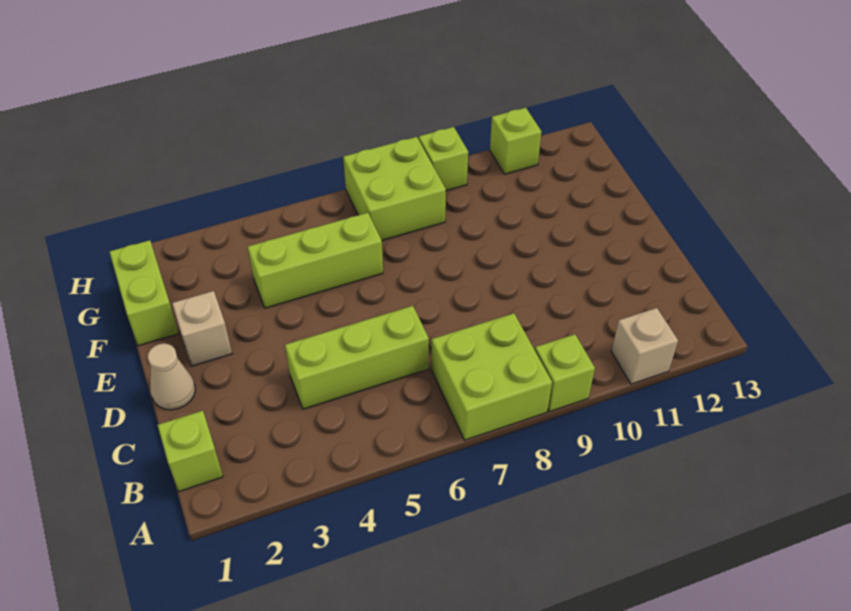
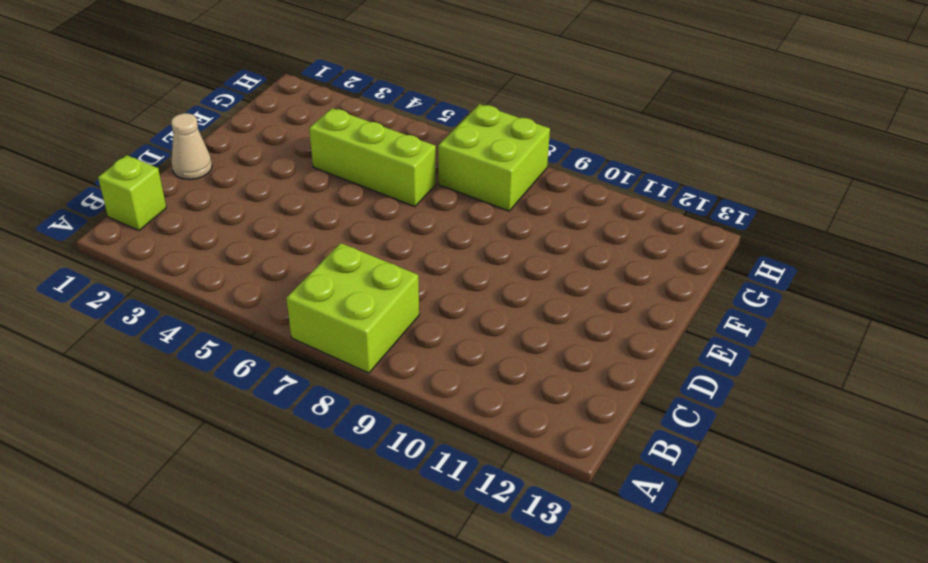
none -> lime 1x1 brick [535,334,595,412]
none -> tan 1x1 brick [611,308,678,384]
none -> lime 1x3 brick [285,306,429,409]

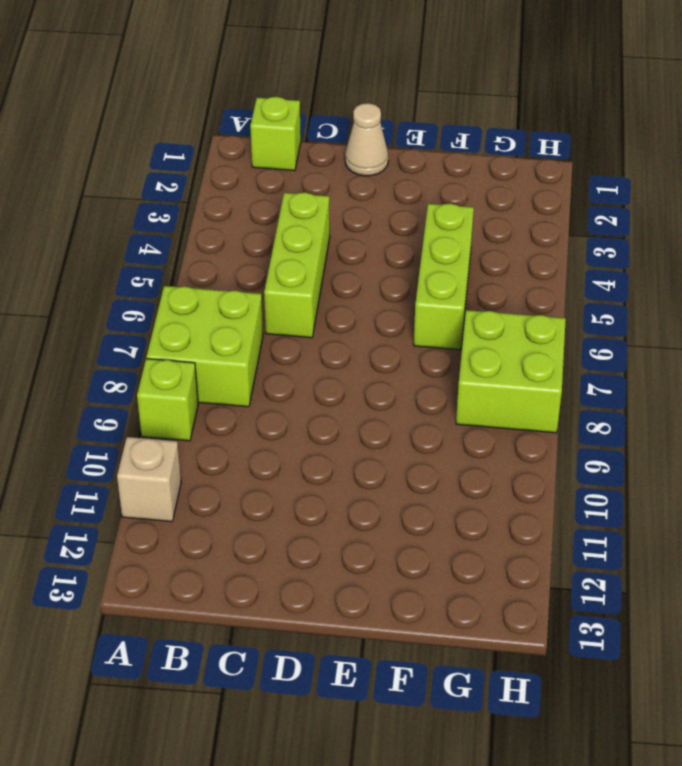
none -> tan 1x1 brick [172,291,232,366]
none -> lime 1x2 brick [110,240,179,346]
none -> lime 1x1 brick [419,127,468,191]

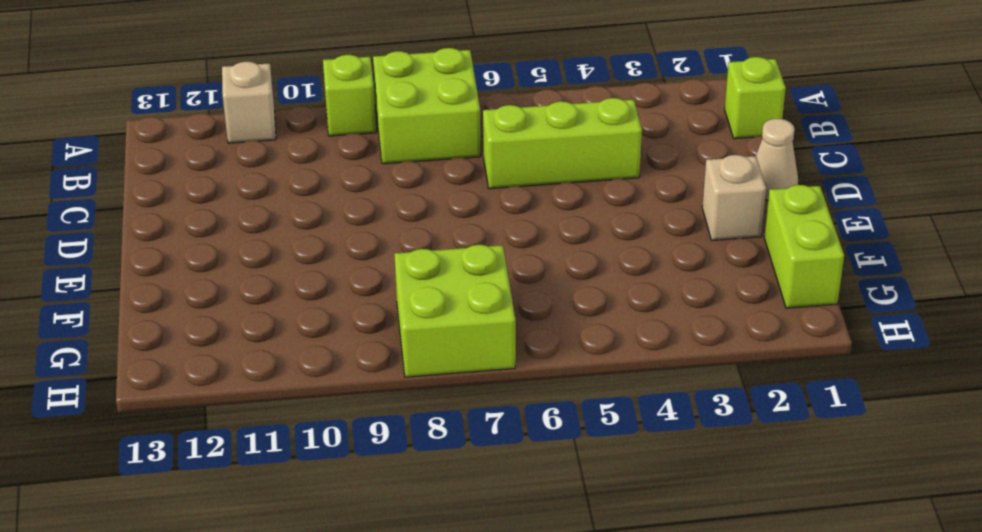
none -> lime 1x3 brick [248,213,383,308]
none -> lime 1x1 brick [419,127,468,191]
none -> lime 1x1 brick [490,108,541,174]

